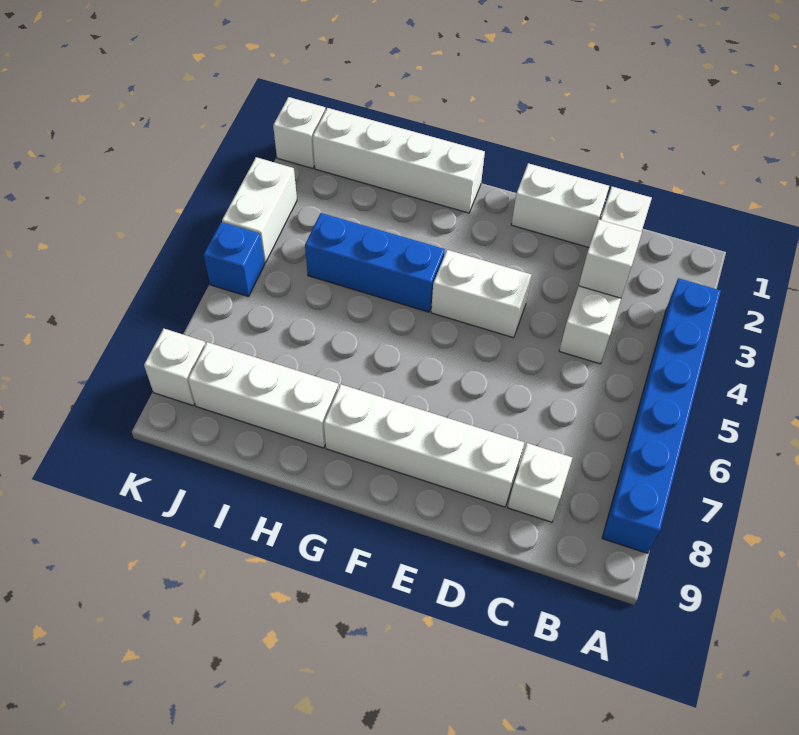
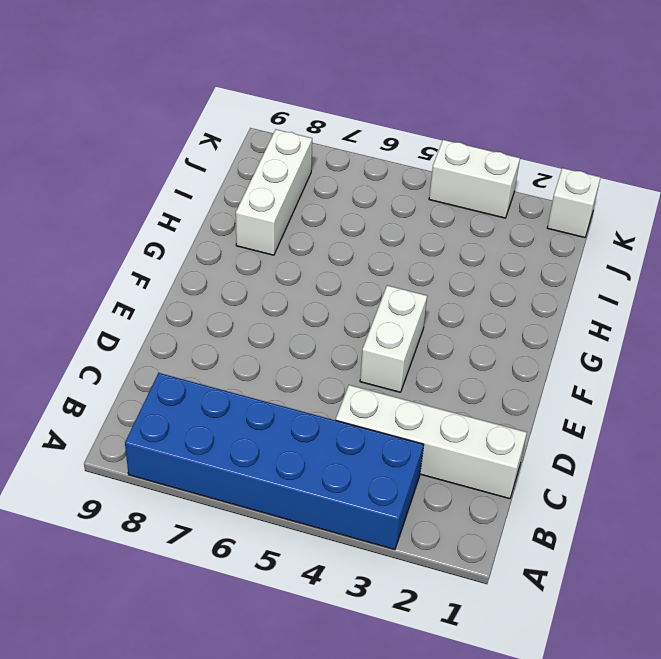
blue 2x6 brick [125,373,424,550] -> blue 1x6 brick [602,278,721,553]
none -> white 1x1 brick [508,443,572,522]
none -> white 1x2 brick [511,163,609,247]
none -> white 1x4 brick [324,384,524,507]

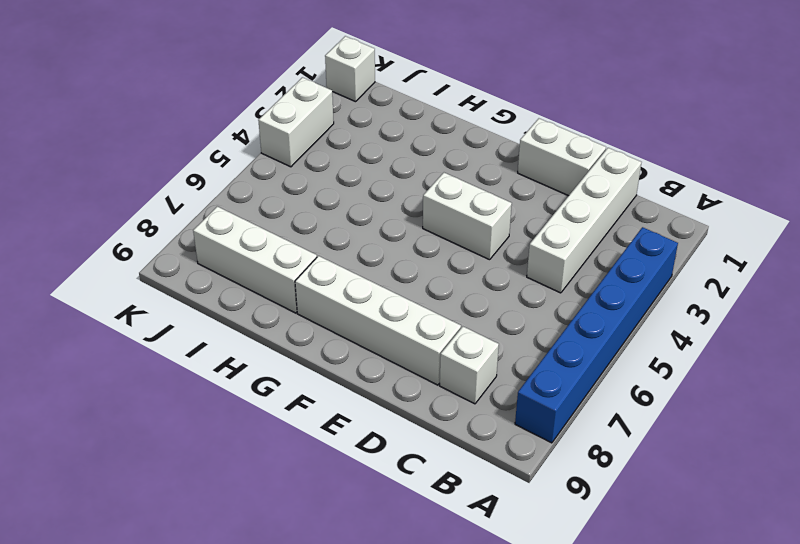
none -> white 1x4 brick [313,108,485,213]
none -> blue 1x3 brick [305,213,445,312]
none -> blue 1x1 brick [204,222,265,296]

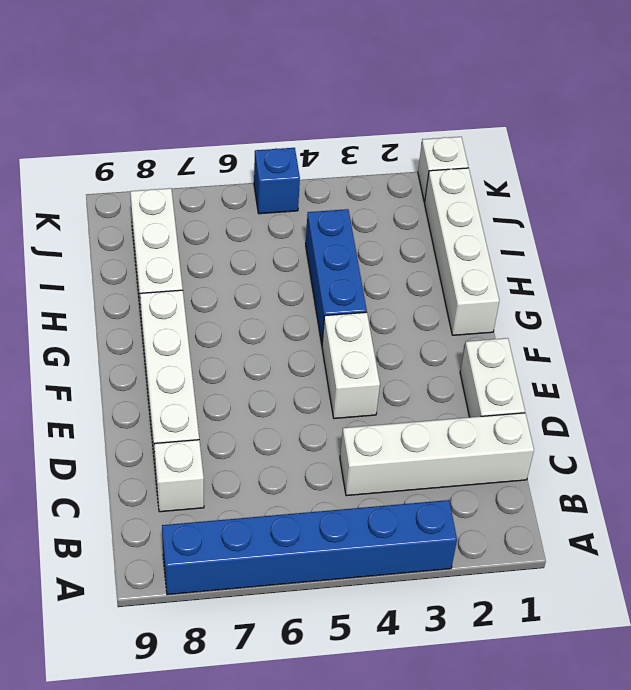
none -> white 1x2 brick [222,157,297,263]
none -> white 1x1 brick [144,329,206,406]
none -> white 1x1 brick [579,220,642,298]

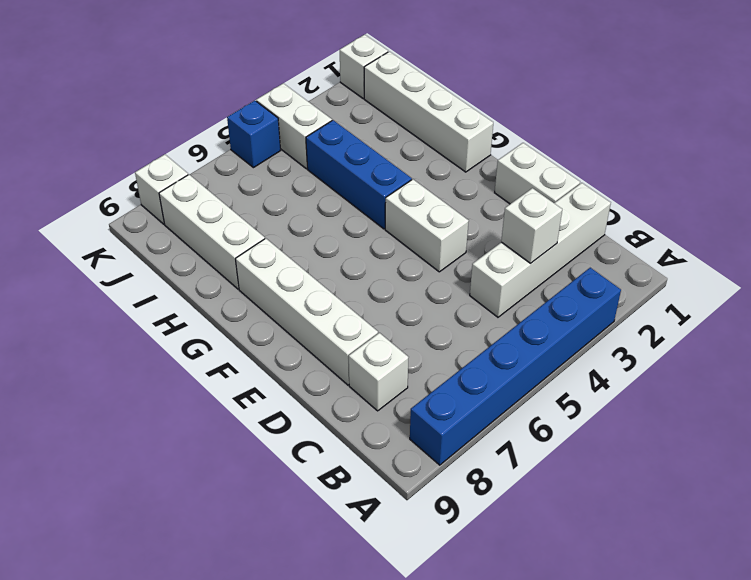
white 1x2 brick [256,83,332,169] -> white 1x2 brick turned to [222,157,297,263]

